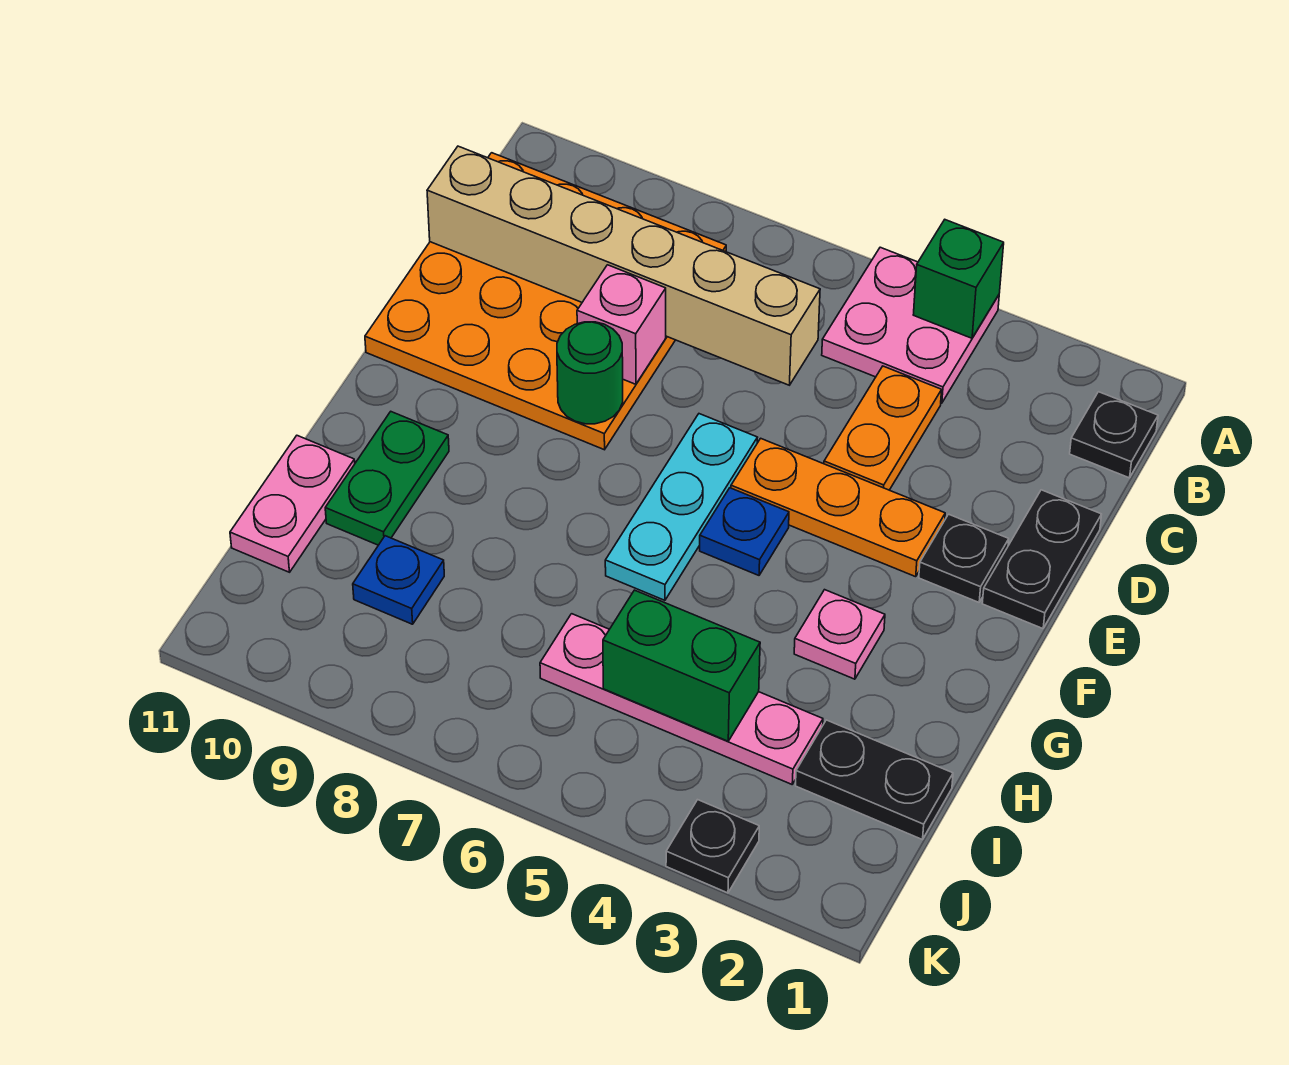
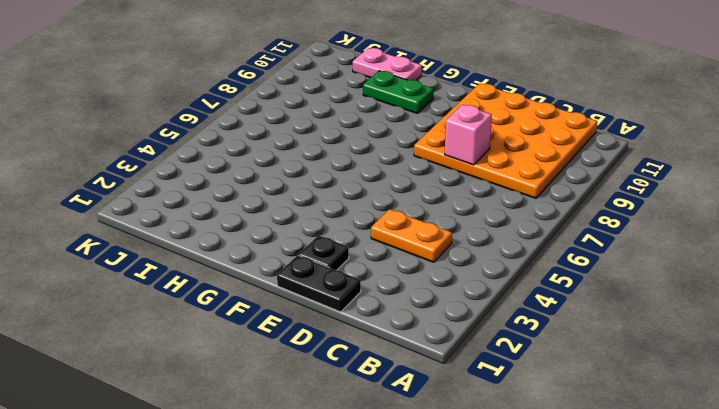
none -> pink 2x2 plate [822,247,999,403]
none -> black 1x1 plate [1070,392,1158,478]
none -> orange 1x3 plate [731,438,945,577]

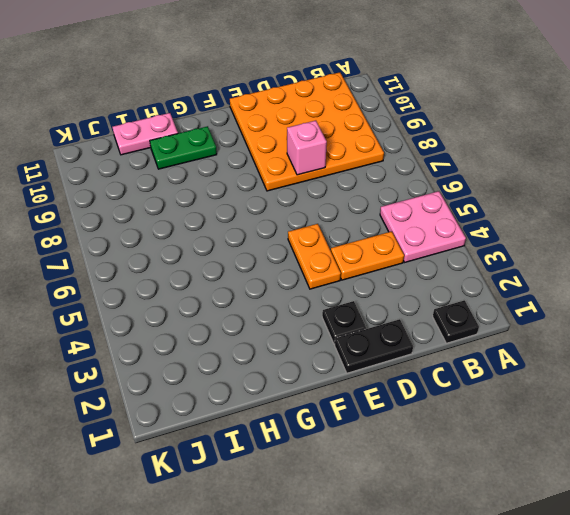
orange 1x2 plate [288,224,341,289] -> orange 1x3 plate [731,438,945,577]
none -> cyan 1x3 plate [605,414,757,600]
none -> blue 1x1 plate [700,488,789,575]
none -> pink 1x1 plate [794,590,885,679]

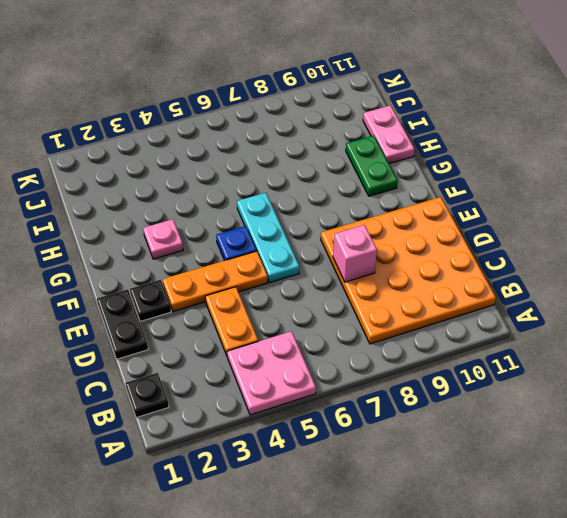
none -> black 1x2 plate [796,720,953,840]
none -> pink 1x4 plate [540,614,823,784]
none -> blue 1x1 plate [353,536,444,624]

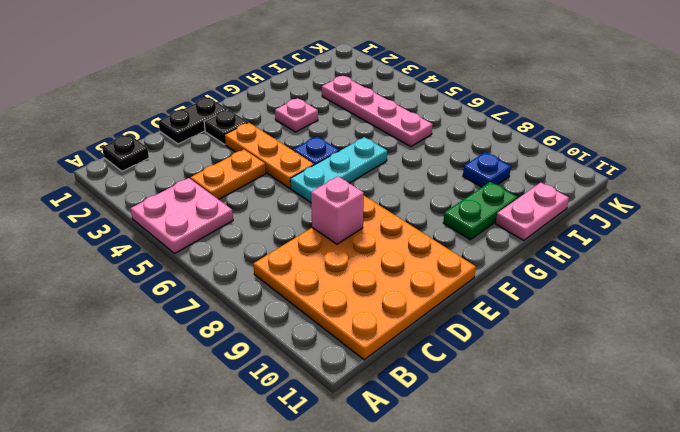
none -> black 1x2 plate [796,720,953,840]
none -> black 1x1 plate [666,800,759,893]
none -> green 1x1 brick [913,220,1004,338]

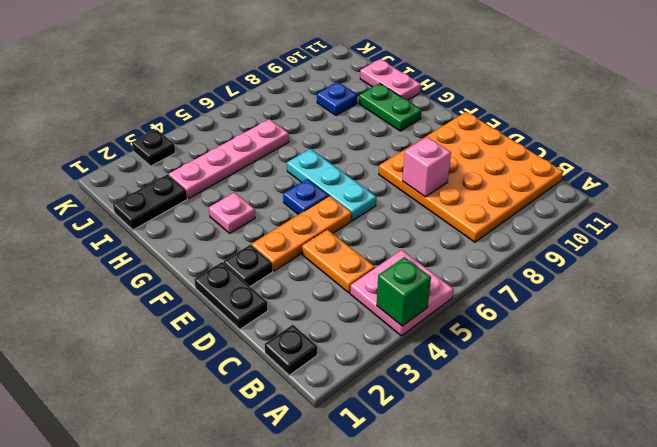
none -> tan 1x6 brick [427,146,820,385]
none -> green 1x1 round brick [557,322,623,424]
none -> green 1x2 brick [603,590,760,741]

